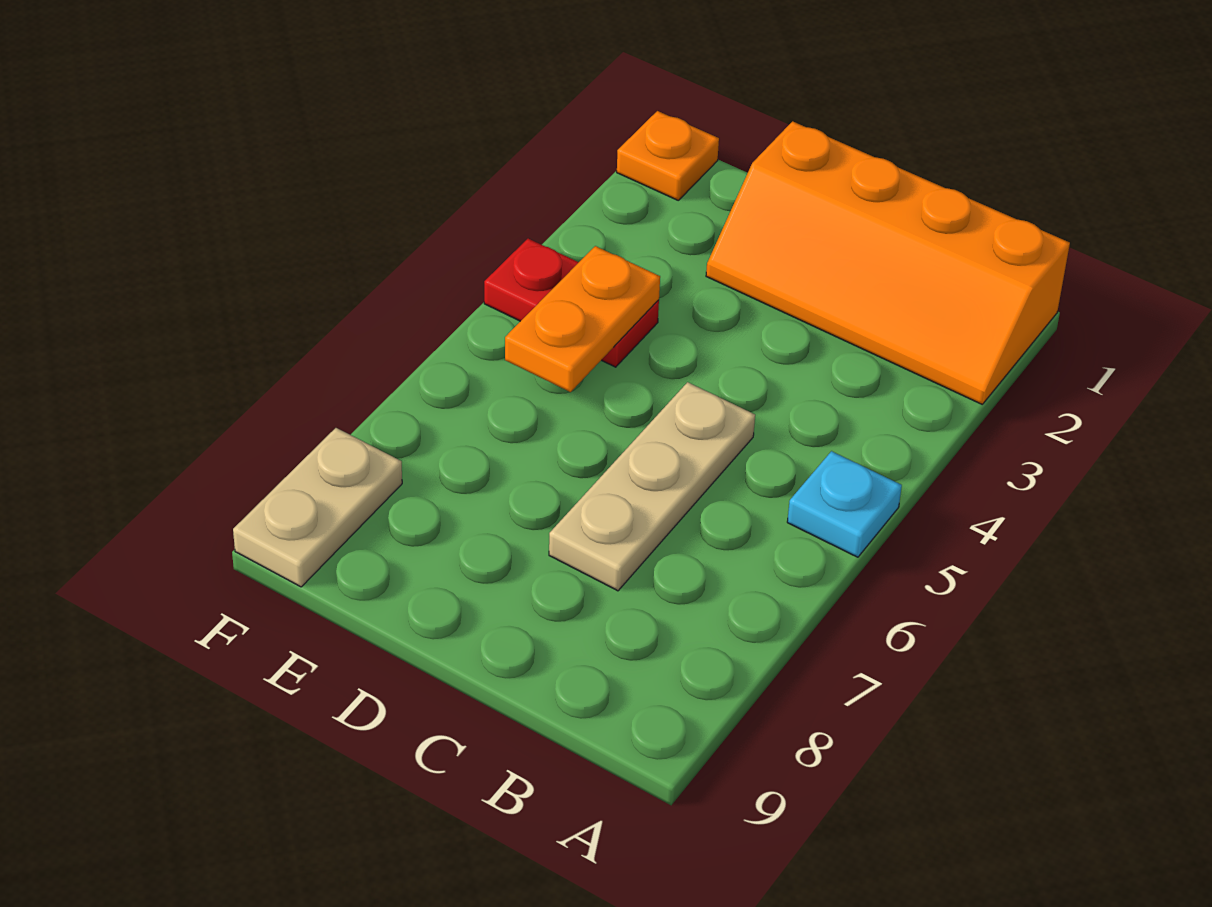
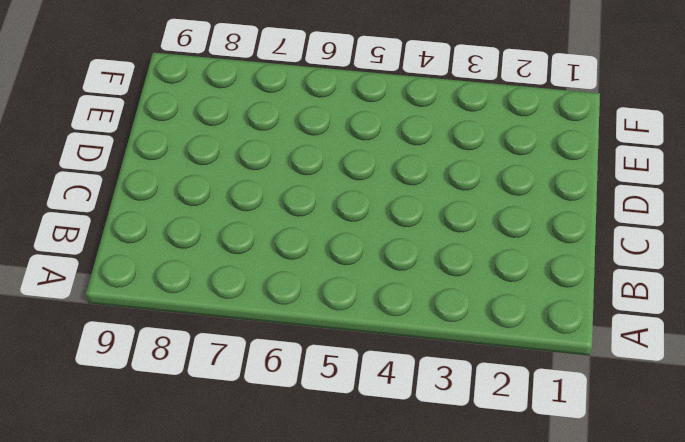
none -> orange 2x4 slope [706,121,1070,404]
none -> cyan 1x1 plate [787,451,902,557]

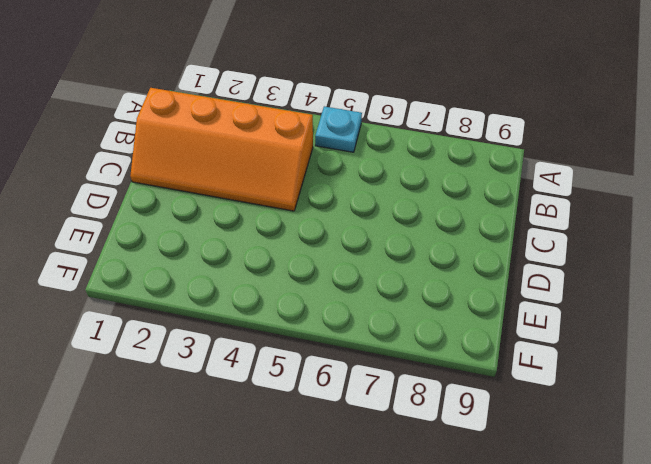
orange 2x4 slope [130,88,313,211] -> orange 2x4 slope turned to [706,121,1070,404]
none -> tan 1x3 plate [549,382,755,591]
none -> red 1x2 plate [484,239,659,367]

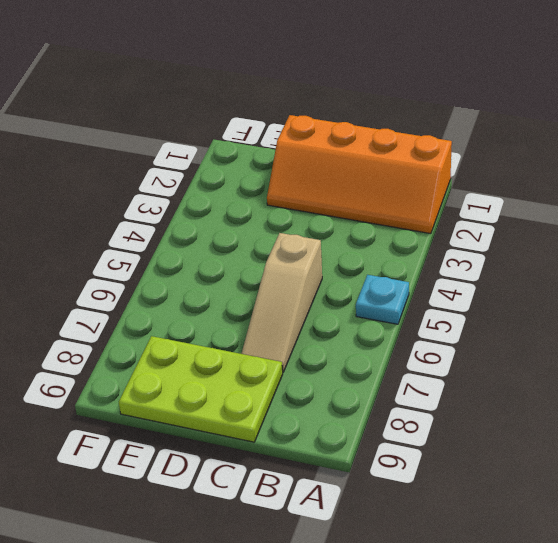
tan 1x3 slope [241,233,322,372] -> tan 1x3 plate [549,382,755,591]
lime 2x3 plate [119,336,283,442] -> none
none -> red 1x2 plate [484,239,659,367]
none -> orange 1x1 plate [617,111,719,200]

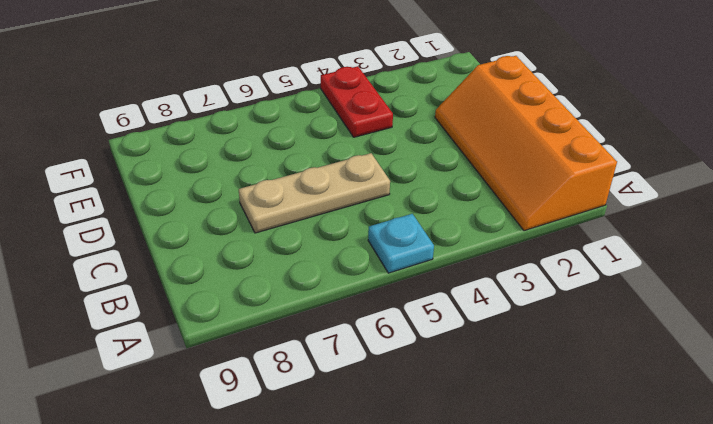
none -> orange 1x1 plate [617,111,719,200]
none -> tan 1x2 plate [233,428,402,587]

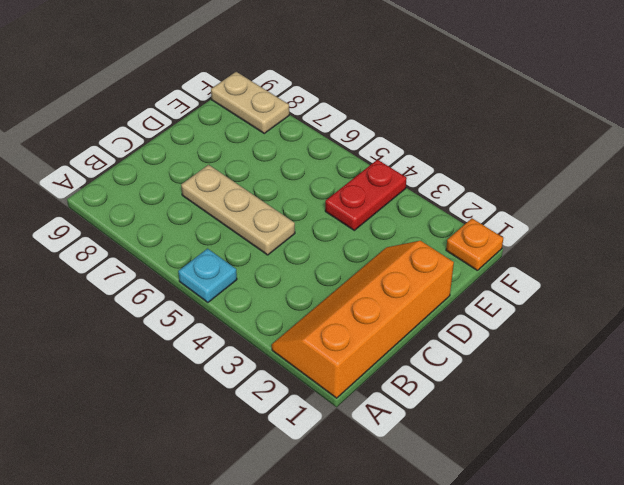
none -> orange 1x2 plate [505,246,660,392]

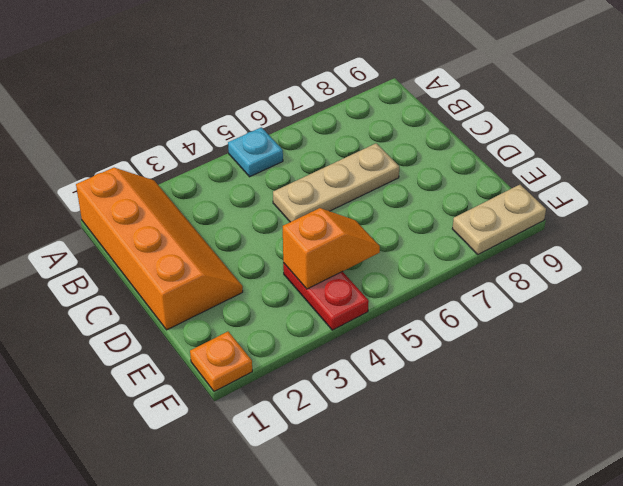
orange 1x2 slope [283,208,380,289] -> orange 1x2 plate [505,246,660,392]

